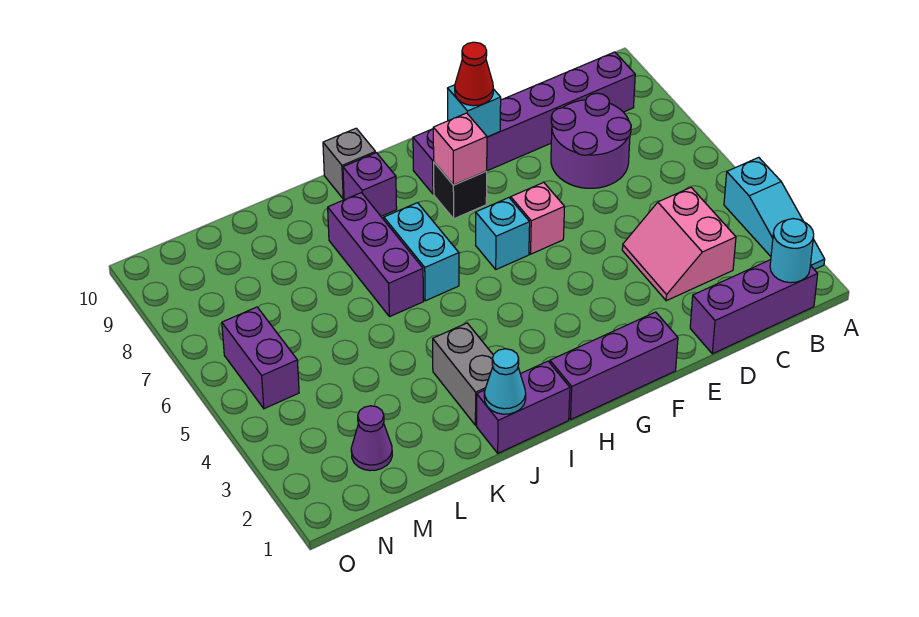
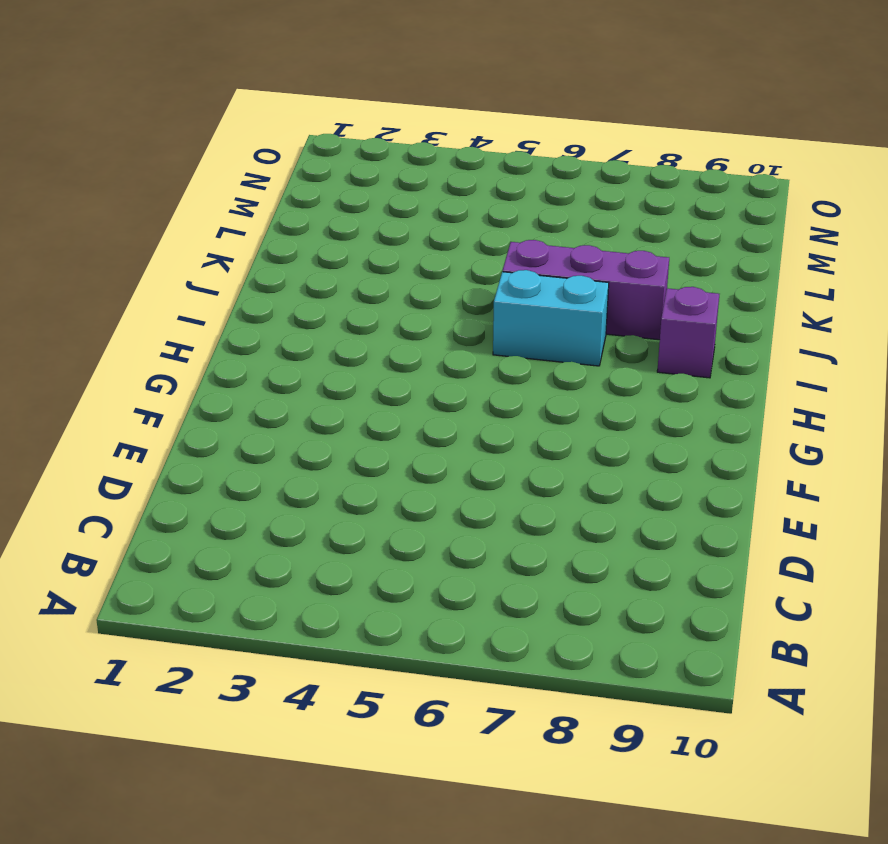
none -> cyan 1x3 slope [724,157,825,270]
none -> purple 1x3 brick [690,260,818,354]
none -> purple 1x6 brick [413,52,635,194]

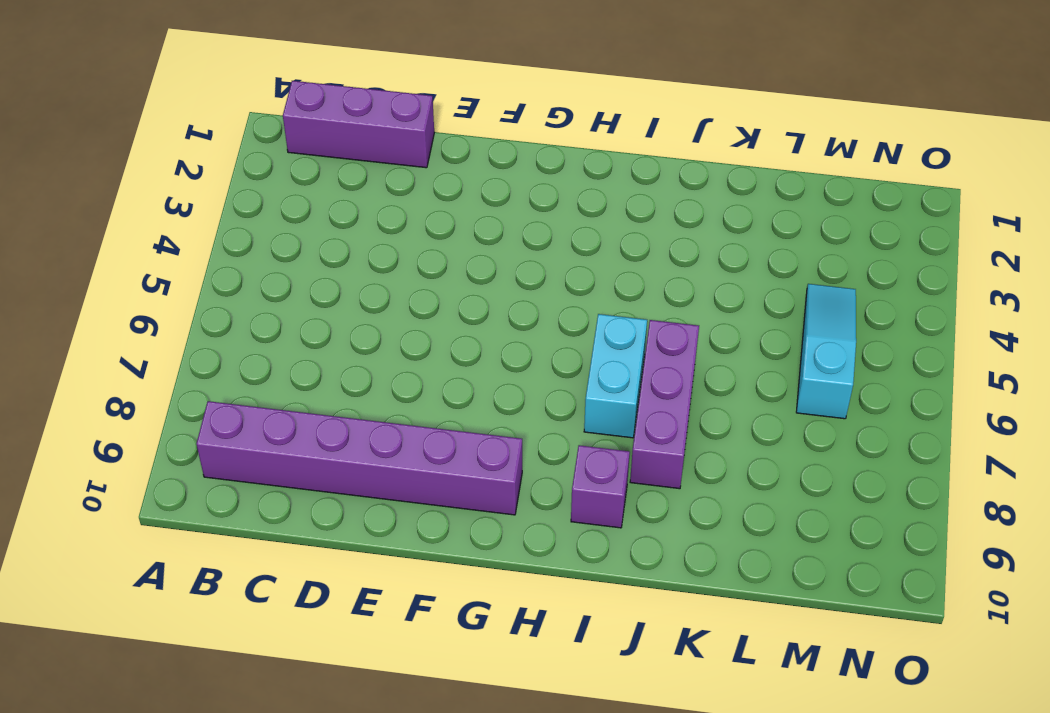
cyan 1x3 slope [796,284,856,419] -> cyan 1x3 slope moved to [724,157,825,270]
none -> pink 2x2 slope [622,188,736,301]
none -> purple 2x2 round brick [551,93,631,188]
none -> purple 1x3 brick [550,312,678,419]

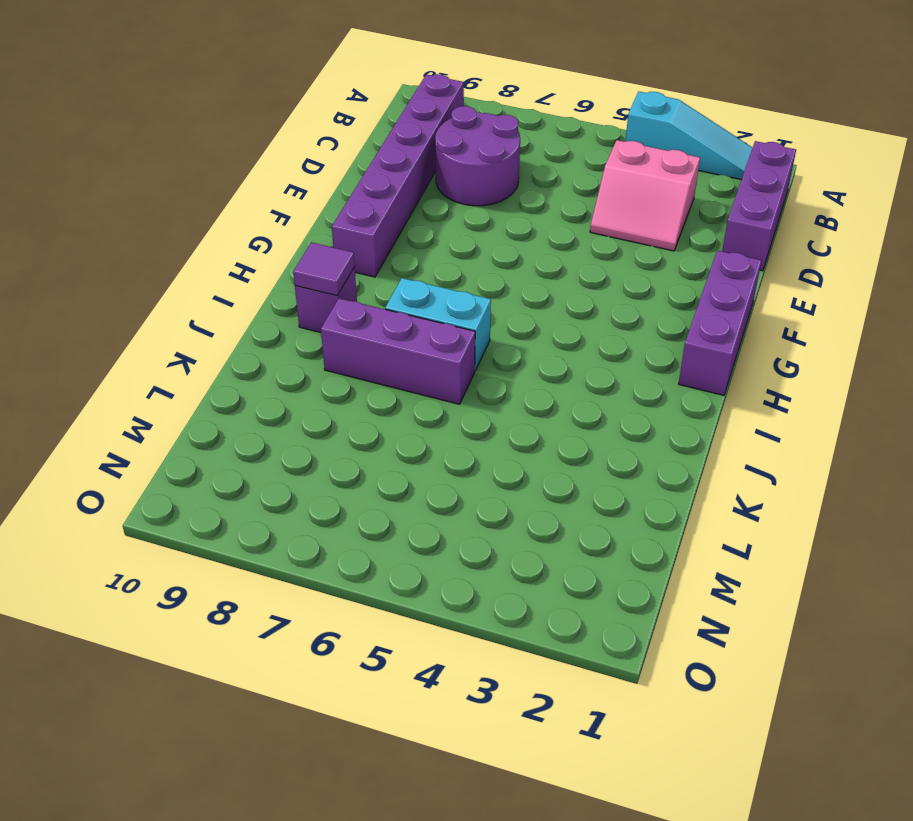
purple 1x1 tile [293,243,355,295] -> none
none -> pink 1x1 brick [511,182,565,254]
none -> cyan 1x1 brick [476,198,530,269]
none -> black 1x1 brick [434,163,487,219]

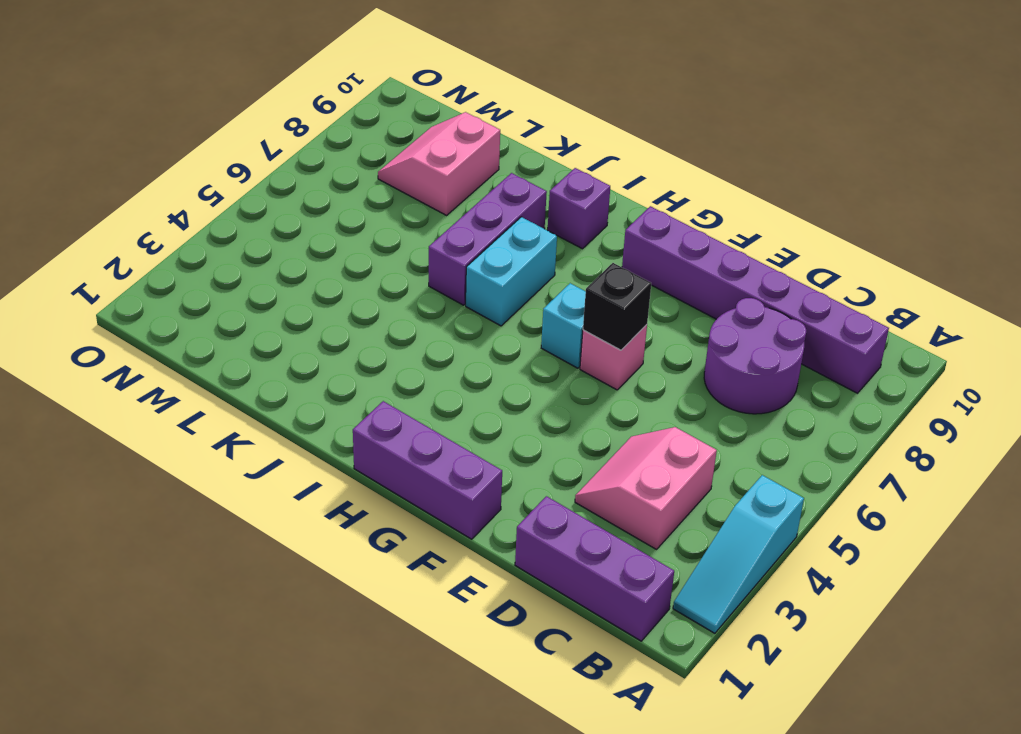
black 1x1 brick [583,263,651,350] -> black 1x1 brick moved to [434,163,487,219]
pink 2x2 slope [378,112,500,215] -> none
none -> purple 1x2 brick [476,361,570,453]
none -> grey 1x1 brick [323,128,376,199]
none -> grey 1x2 brick [433,323,493,425]

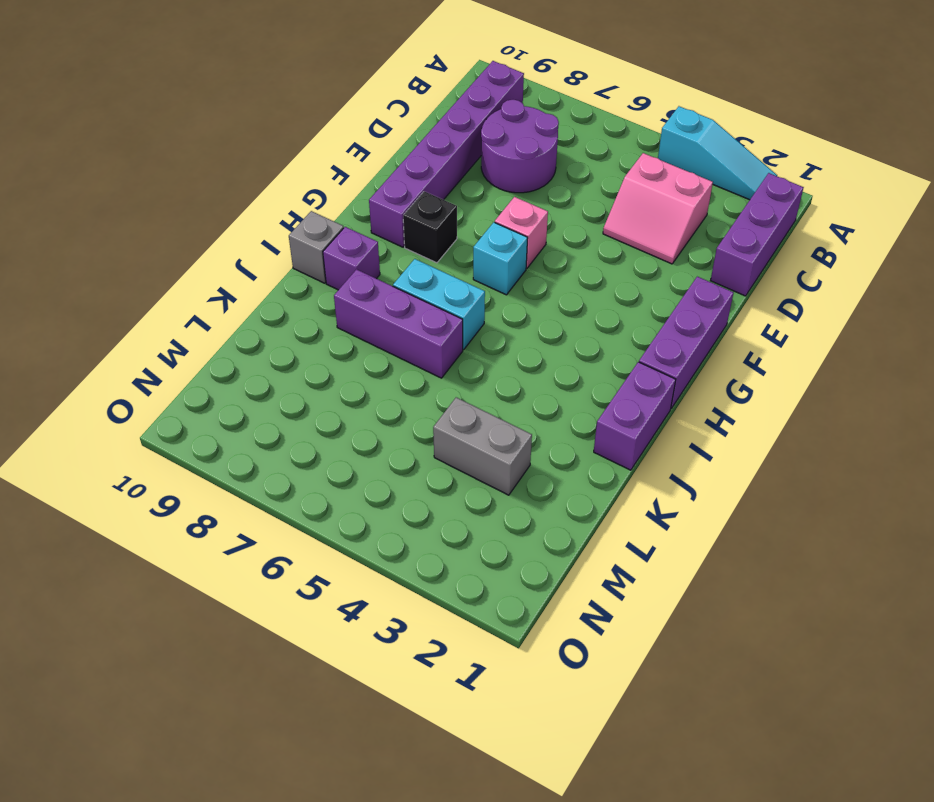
grey 1x2 brick [433,397,532,495] -> grey 1x2 brick moved to [433,323,493,425]
none -> purple 1x1 cone [351,406,392,471]
none -> purple 1x2 brick [222,307,299,409]
none -> cyan 1x1 round brick [770,219,814,283]

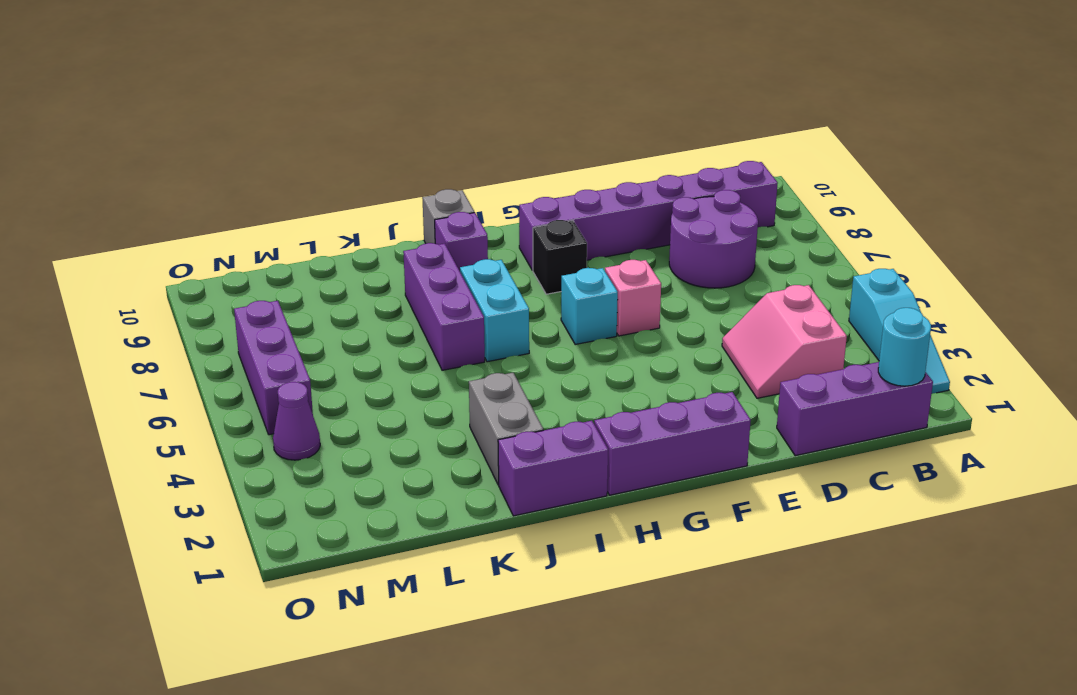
purple 1x1 cone [273,382,320,460] -> purple 1x1 cone moved to [351,406,392,471]
purple 1x3 brick [234,301,313,435] -> purple 1x2 brick [222,307,299,409]
none -> cyan 1x1 brick [448,85,501,137]
none -> pink 1x1 brick [433,113,487,185]
none -> cyan 1x1 cone [484,349,526,414]

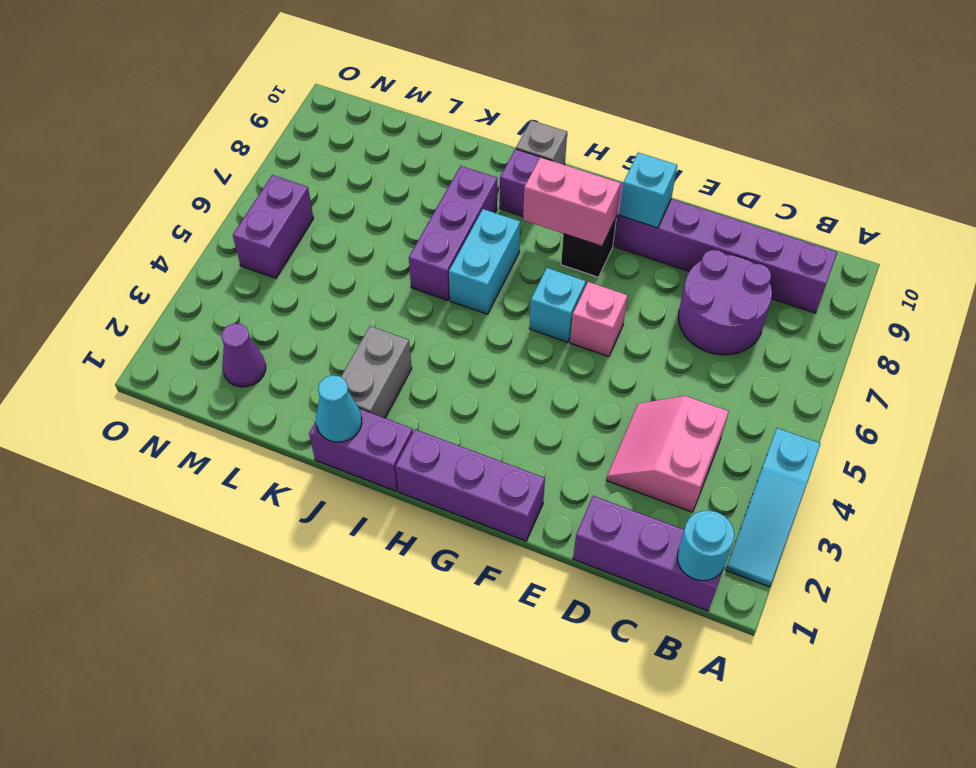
pink 1x2 brick [523,157,621,246] -> pink 1x1 brick [433,113,487,185]
none -> red 1x1 cone [455,42,493,106]

